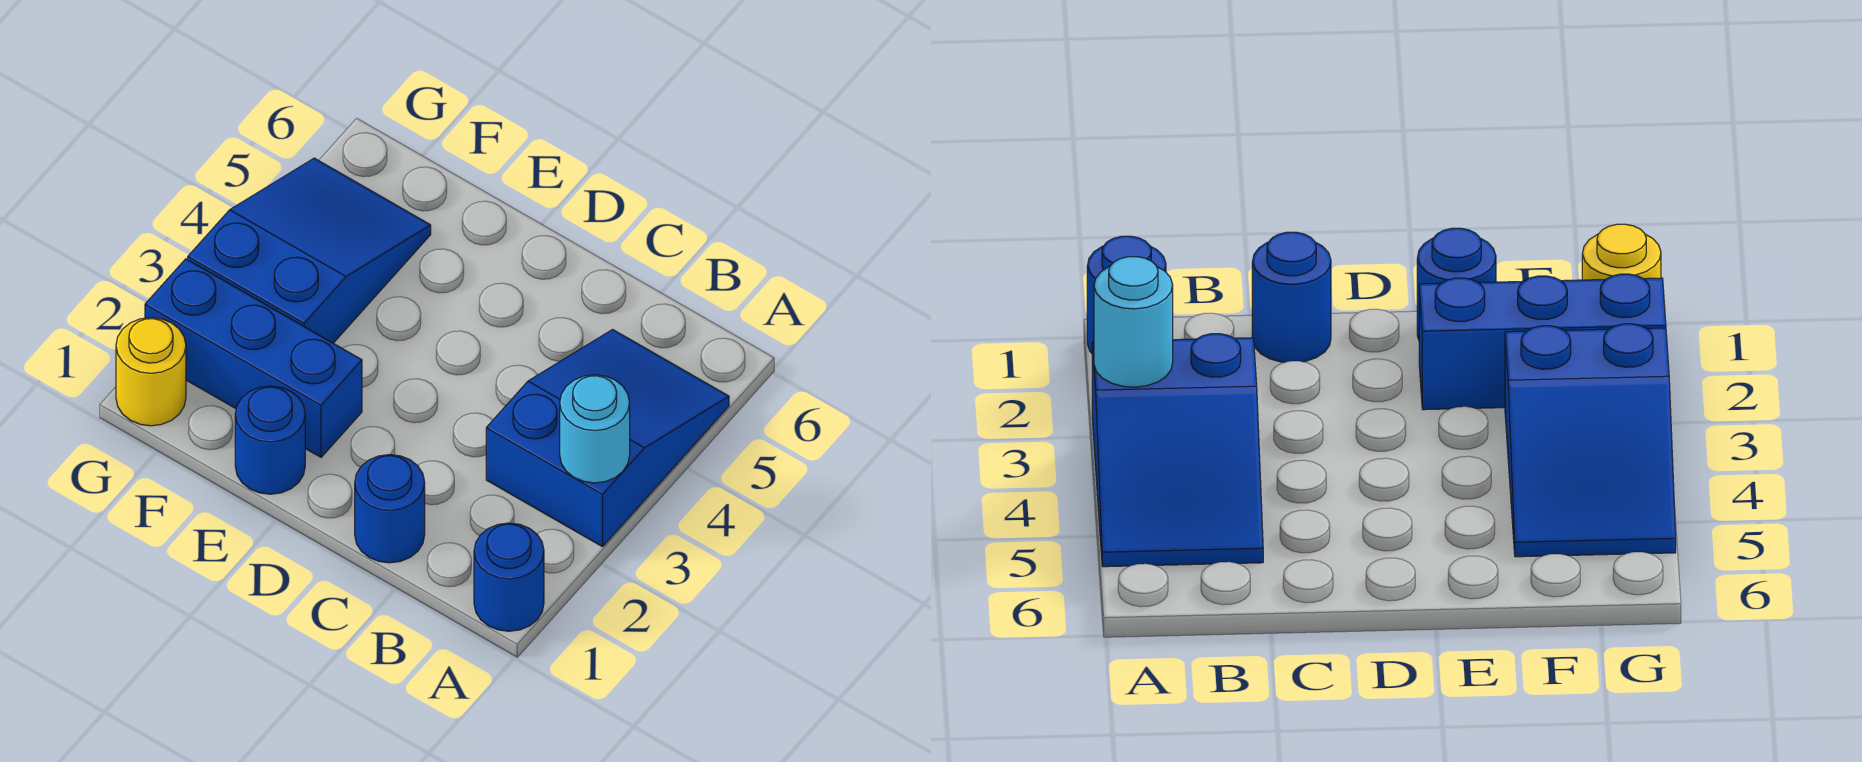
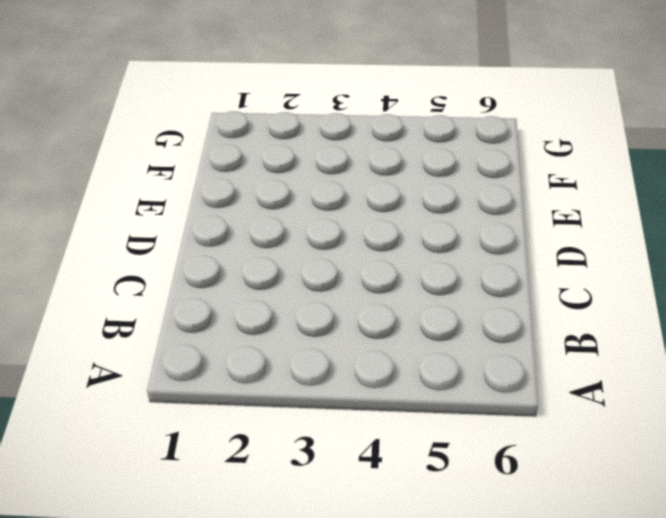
none -> blue 1x1 round brick [474,523,544,631]
none -> blue 2x3 slope [486,330,729,547]

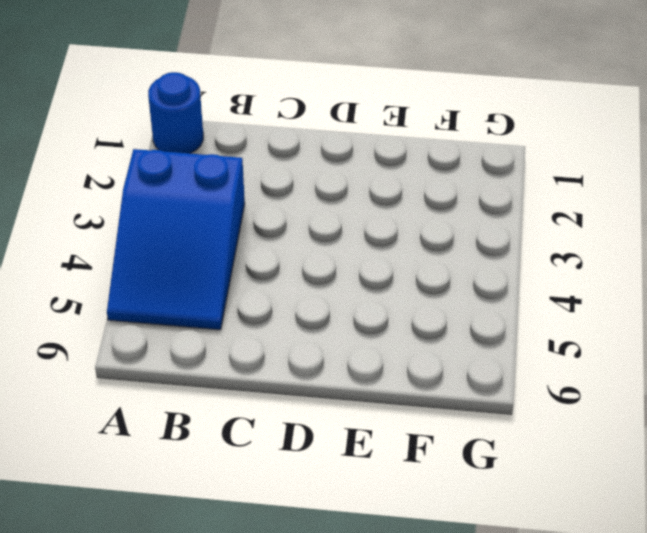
none -> blue 1x1 round brick [355,455,425,563]
none -> blue 1x1 round brick [235,386,305,494]

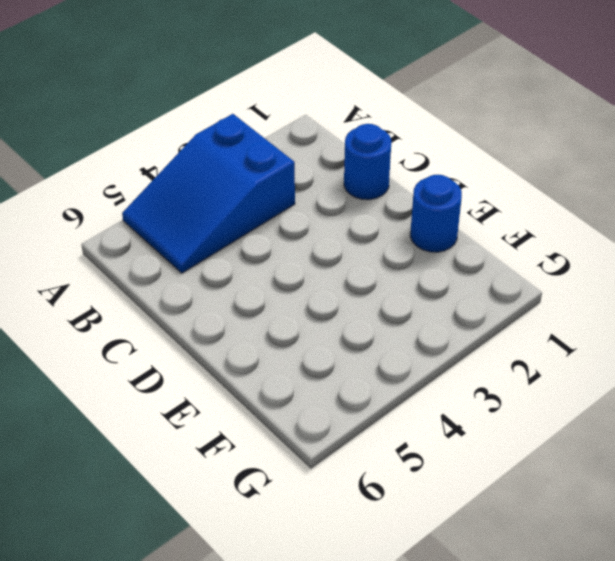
none -> blue 1x1 round brick [474,523,544,631]
none -> blue 1x3 brick [145,259,362,457]

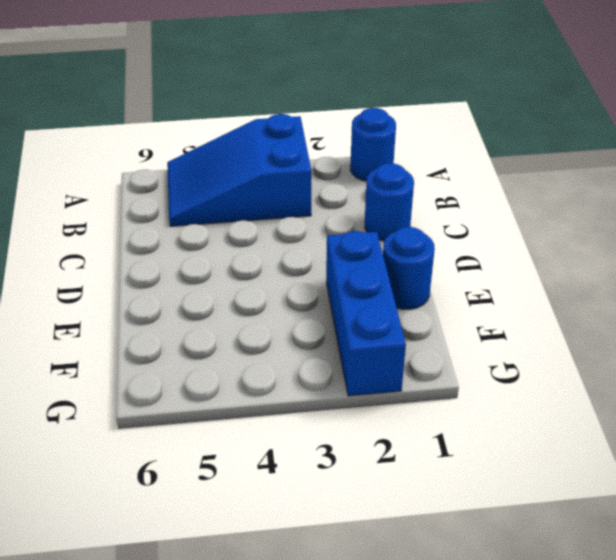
none -> blue 2x3 slope [188,158,431,343]
none -> yellow 1x1 round brick [116,318,186,426]

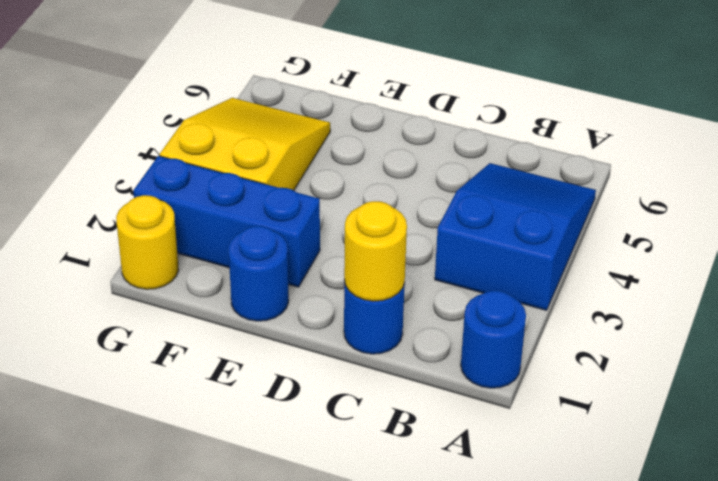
yellow 1x1 round brick [344,201,407,301] -> none
yellow 2x3 slope [160,98,330,191] -> blue 2x3 slope [188,158,431,343]
none -> cyan 1x1 round brick [560,375,630,483]

